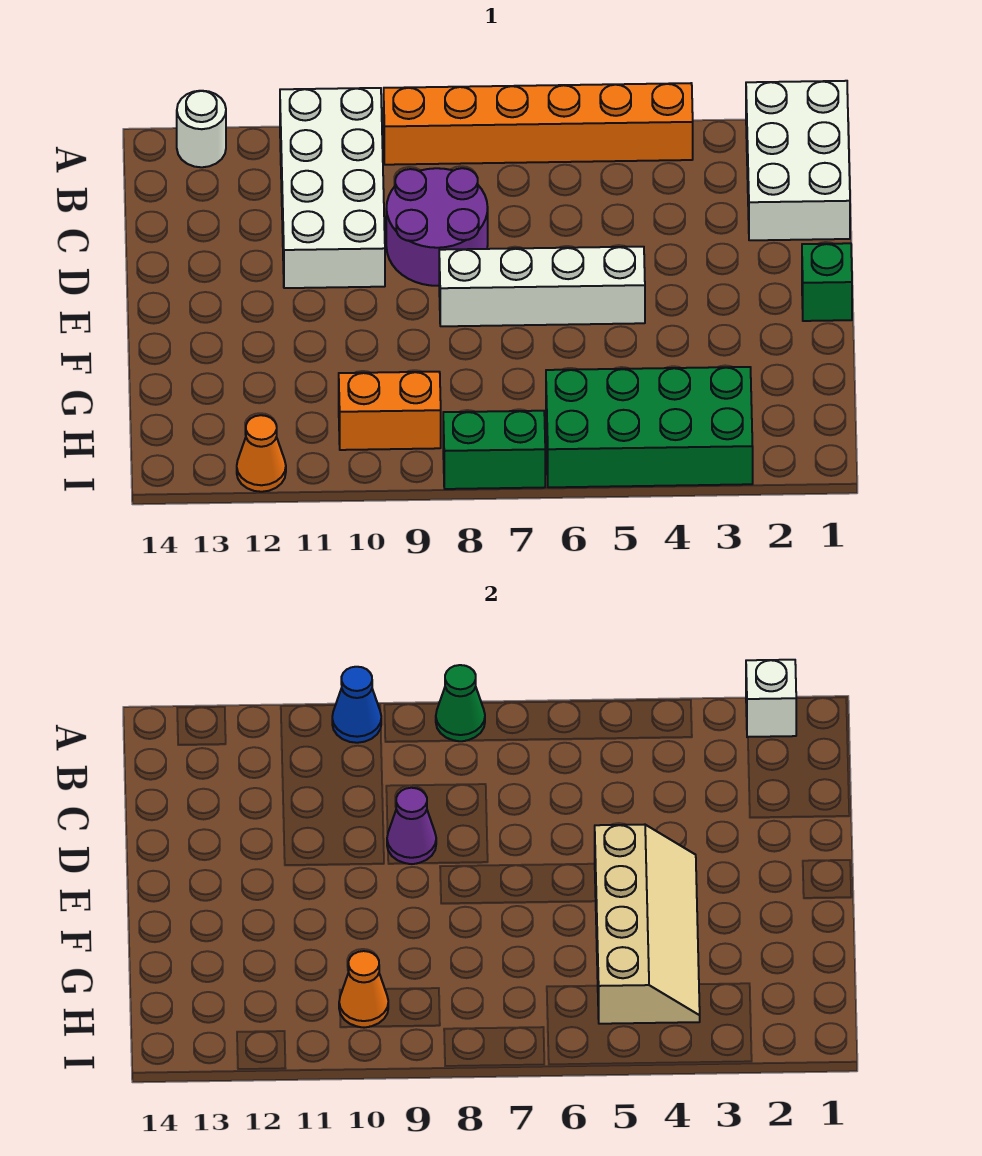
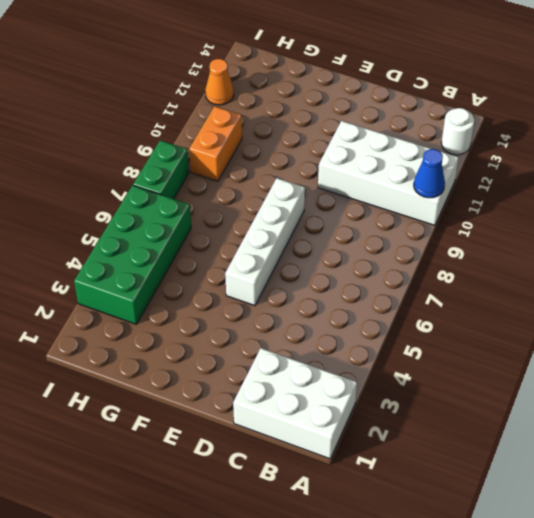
none -> orange 1x6 brick [384,83,693,165]
none -> purple 2x2 round brick [386,168,488,286]
none -> green 1x1 brick [802,243,852,321]

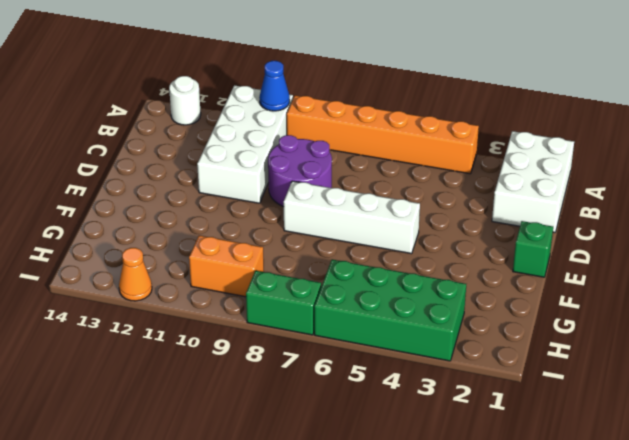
none -> white 1x1 brick [746,660,796,737]
none -> green 1x1 cone [436,665,485,741]
none -> purple 1x1 cone [387,788,436,864]

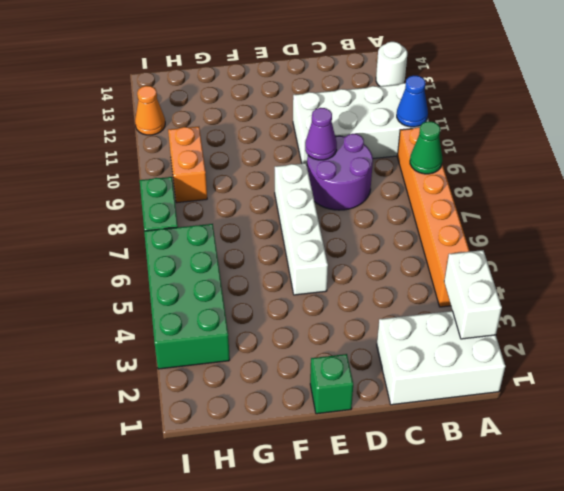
white 1x2 brick [444,250,502,339] -> white 1x1 brick [746,660,796,737]
none -> tan 2x4 slope [595,824,700,1024]
none -> orange 1x1 cone [339,951,388,1028]

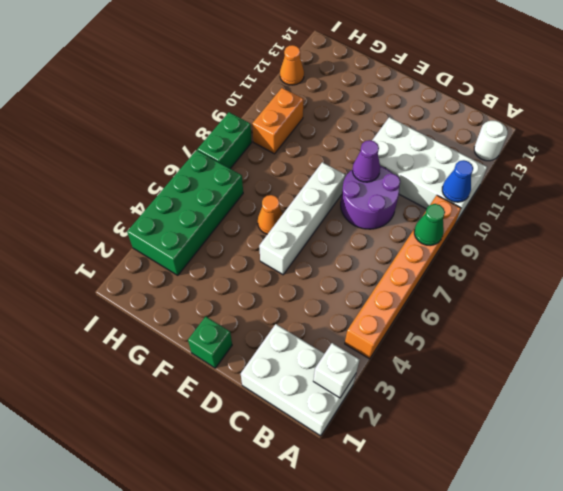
orange 1x1 cone [258,195,283,234] -> orange 1x1 cone moved to [339,951,388,1028]
none -> tan 2x4 slope [595,824,700,1024]

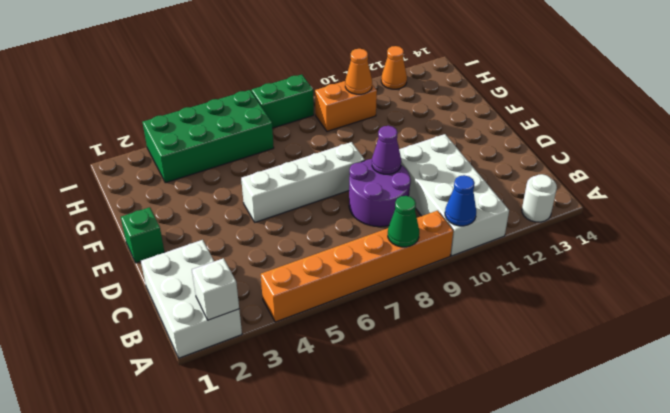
none -> tan 2x4 slope [595,824,700,1024]

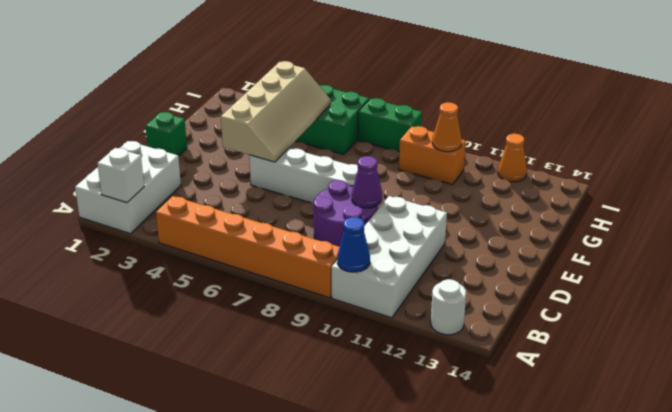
tan 2x4 slope [221,61,330,162] -> tan 2x4 slope turned to [595,824,700,1024]
none -> green 1x1 cone [436,665,485,741]

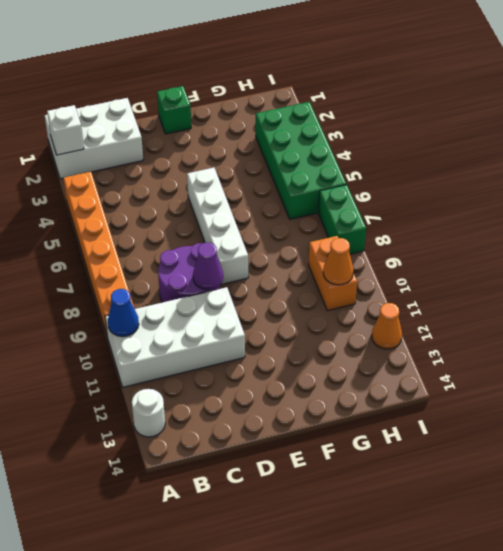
none -> green 1x1 cone [436,665,485,741]
none -> tan 2x4 slope [595,824,700,1024]

